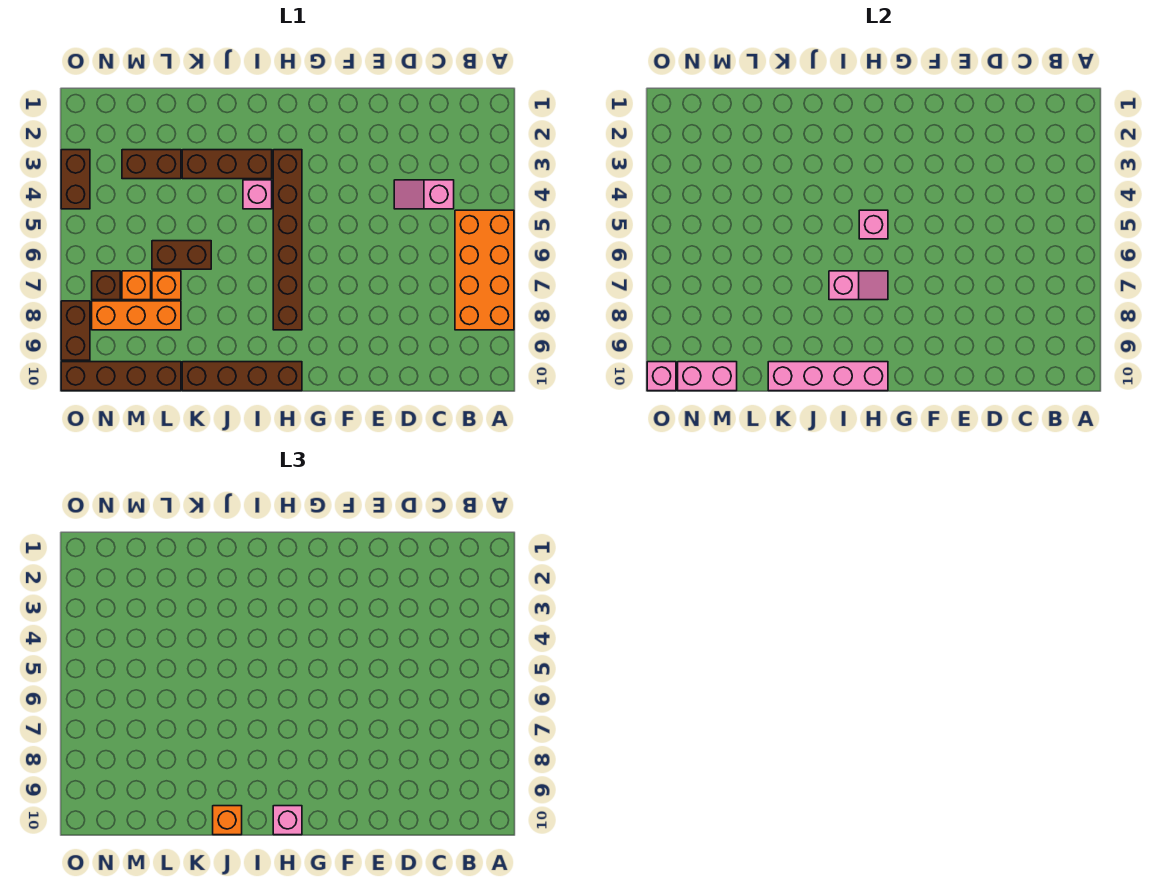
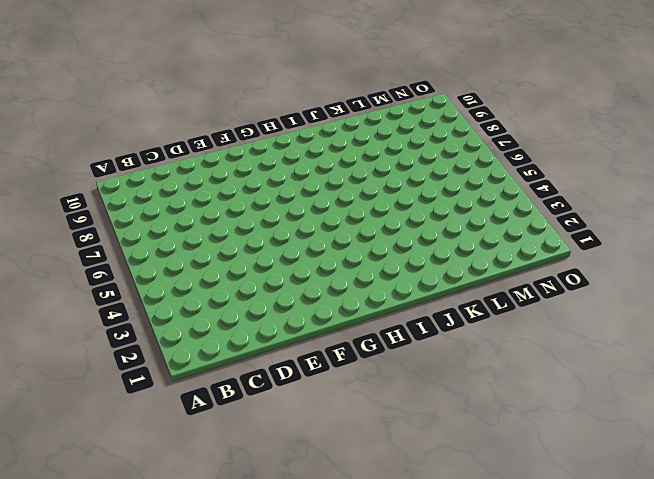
none -> orange 2x4 brick [455,210,514,330]
none -> pink 1x2 slope [394,180,454,209]
none -> brown 1x6 brick [273,150,302,330]

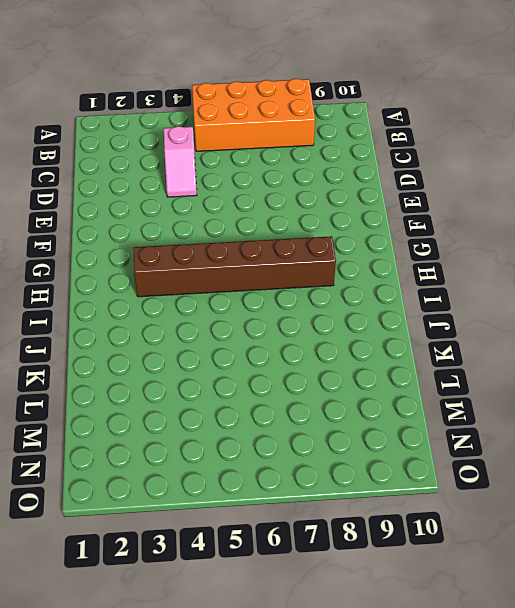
none -> brown 1x4 brick [182,362,302,391]
none -> brown 1x3 brick [182,150,272,179]
none -> pink 1x1 brick [243,180,272,209]

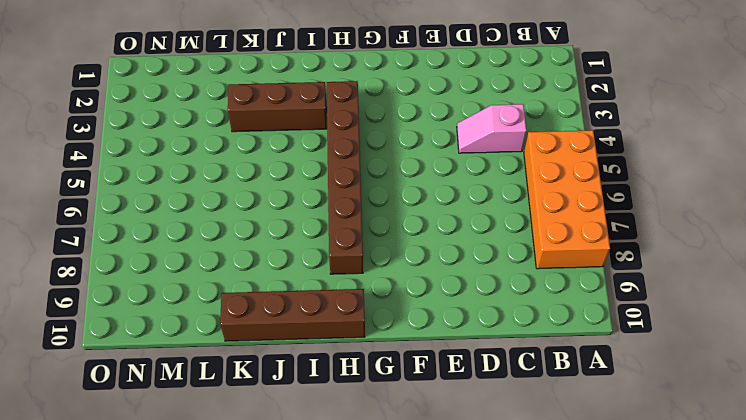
none -> pink 1x1 brick [243,180,272,209]
none -> brown 1x2 brick [152,241,211,269]
none -> brown 1x2 brick [122,150,181,179]

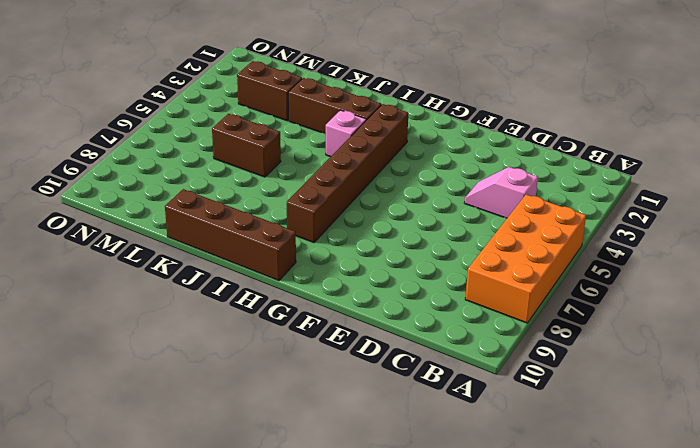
none -> orange 1x1 brick [152,271,181,300]
none -> orange 1x3 brick [92,301,181,330]
none -> brown 1x4 brick [61,362,181,391]

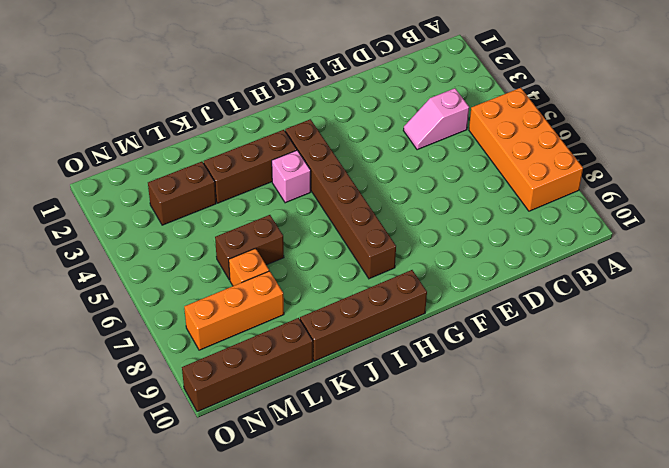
none -> orange 1x1 brick [122,271,151,300]
none -> brown 1x1 brick [92,271,120,300]
none -> brown 1x2 brick [61,150,90,209]

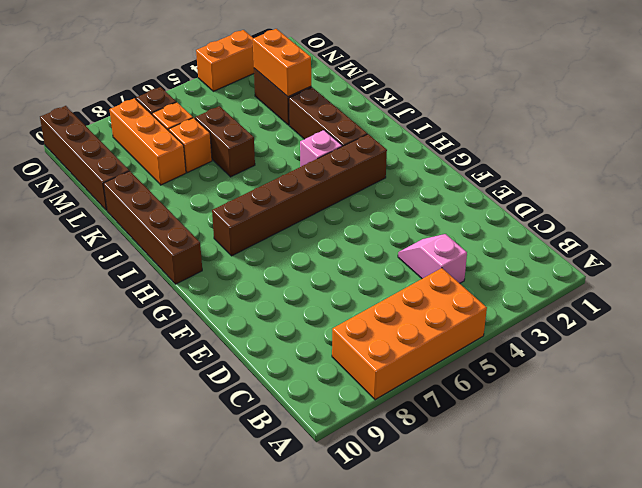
orange 1x2 brick [253,29,311,97] -> none
orange 1x2 brick [196,30,254,91] -> brown 1x2 brick [61,150,90,209]
none -> brown 1x2 brick [61,301,90,360]
none -> pink 1x1 brick [859,210,888,239]
none -> pink 1x2 slope [829,271,888,300]

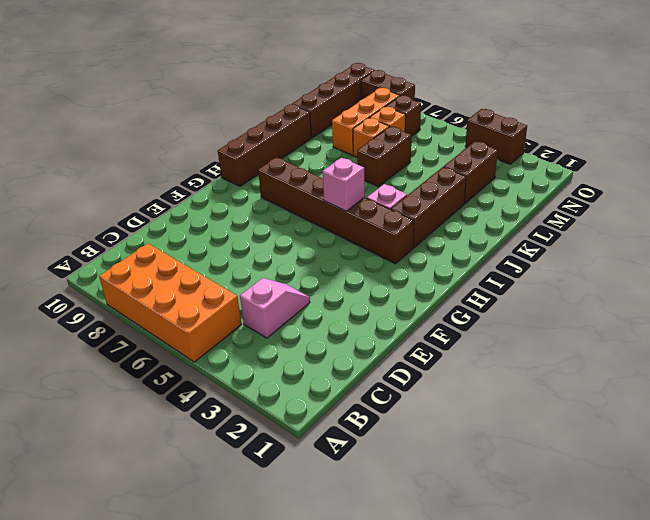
none -> pink 1x2 slope [829,271,888,300]
none -> pink 1x4 brick [768,362,888,391]
none -> pink 1x2 brick [678,362,737,391]

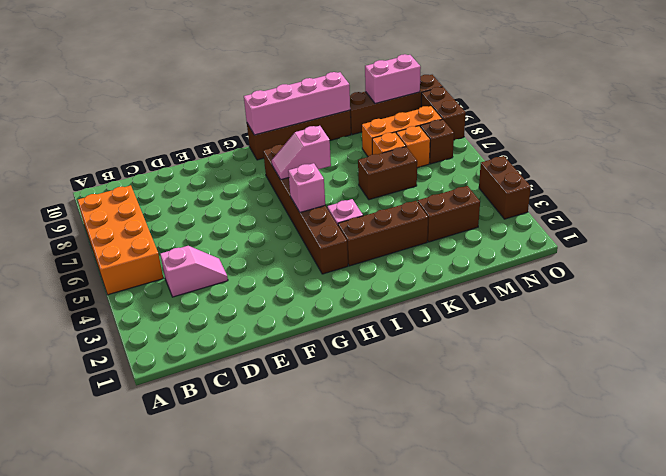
none -> pink 1x1 brick [647,362,676,391]
none -> pink 1x1 brick [273,806,302,835]
none -> orange 1x1 brick [213,806,242,835]

